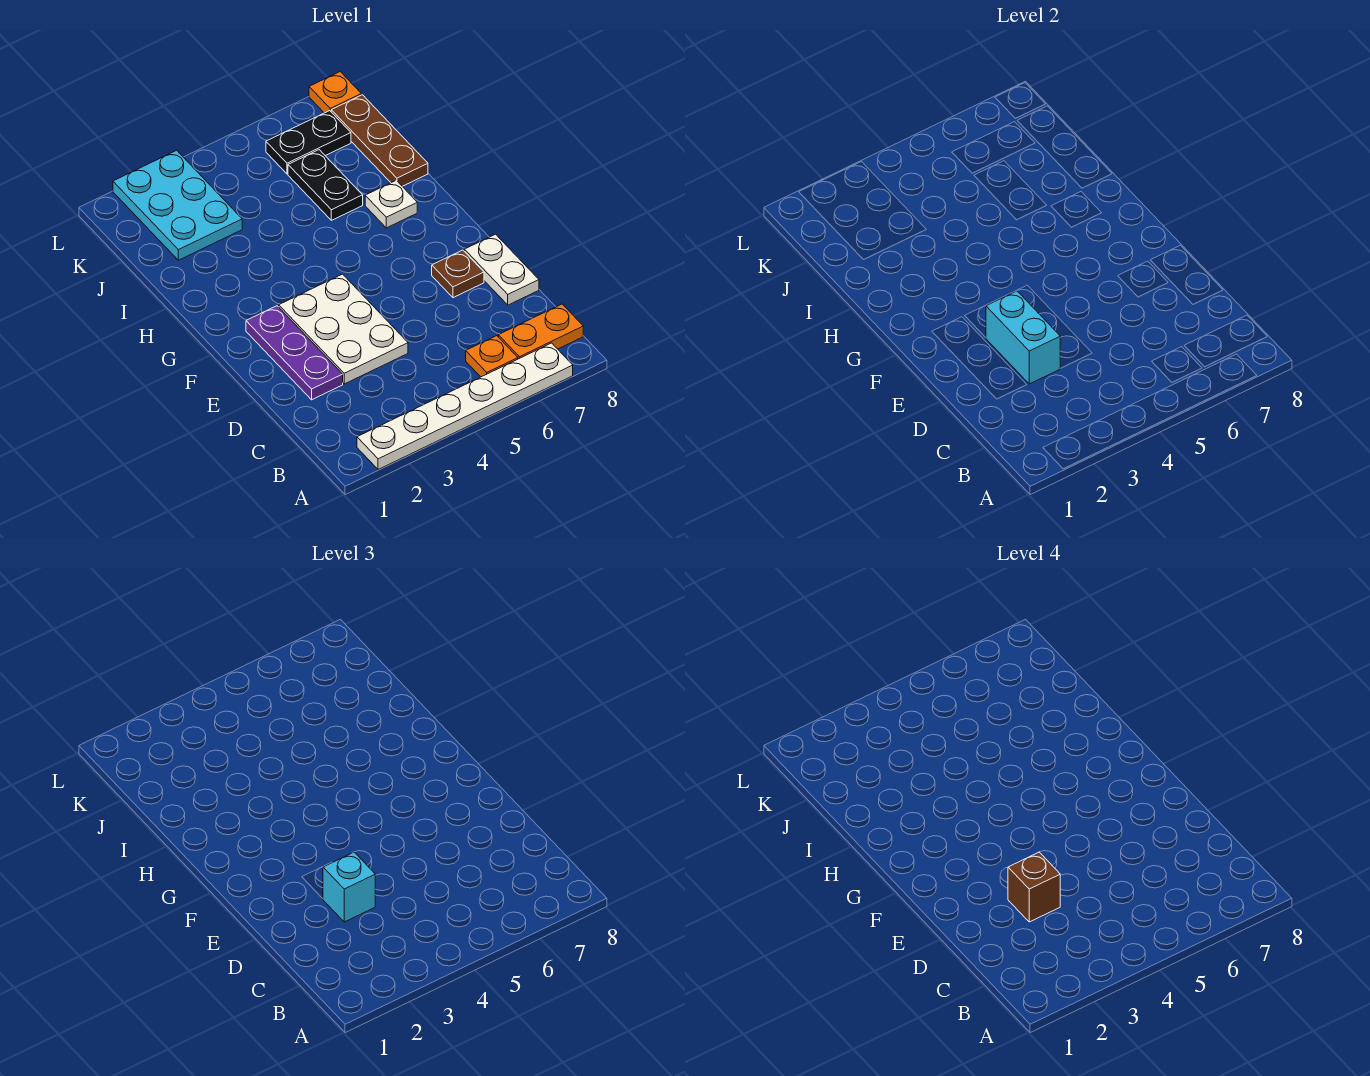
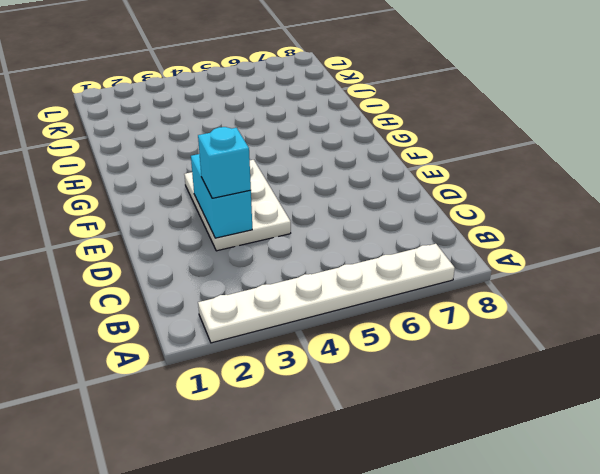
none -> orange 1x1 plate [466,336,518,377]
none -> orange 1x2 plate [498,304,583,359]
none -> purple 1x3 plate [246,306,343,400]

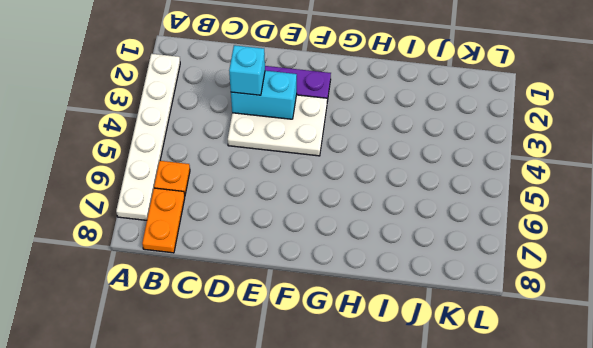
none -> white 1x2 plate [464,234,539,305]
none -> brown 1x1 plate [432,250,484,298]
none -> white 1x1 plate [365,180,417,228]

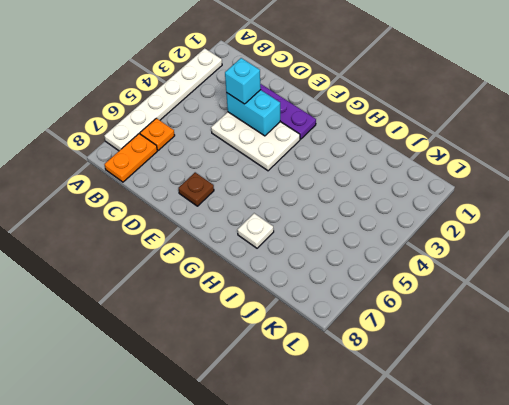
none -> white 1x2 plate [464,234,539,305]
none -> black 1x2 plate [288,150,363,220]
none -> brown 1x3 plate [331,95,428,186]

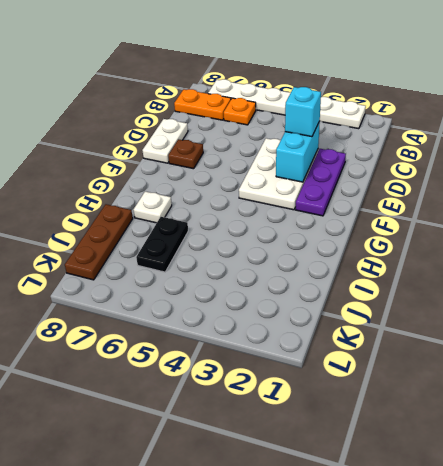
none -> cyan 2x3 plate [113,150,242,260]
none -> black 1x2 plate [266,111,351,174]
none -> orange 1x1 plate [309,72,361,113]

